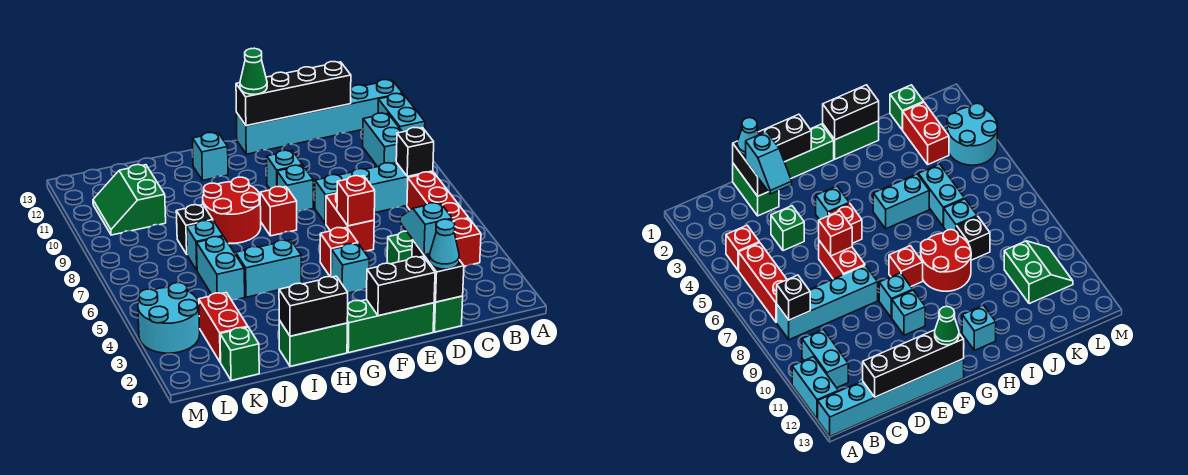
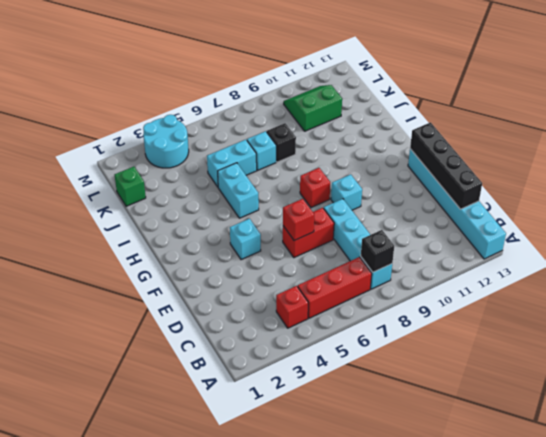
none -> cyan 1x2 brick [378,93,425,132]
none -> cyan 1x2 brick [363,113,402,167]
none -> green 1x2 brick [433,296,463,332]
none -> green 1x1 brick [387,231,412,264]

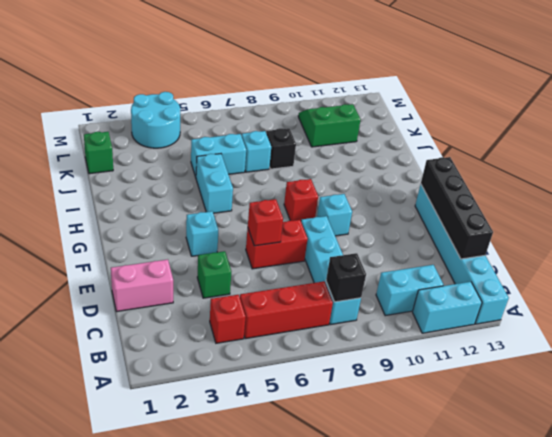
pink 1x2 brick [111,259,173,312] -> green 1x2 brick [433,296,463,332]
none -> green 1x3 brick [347,300,434,353]
none -> red 1x1 brick [320,227,358,277]
none -> cyan 1x1 brick [267,150,302,189]
none -> green 1x2 brick [279,320,347,366]

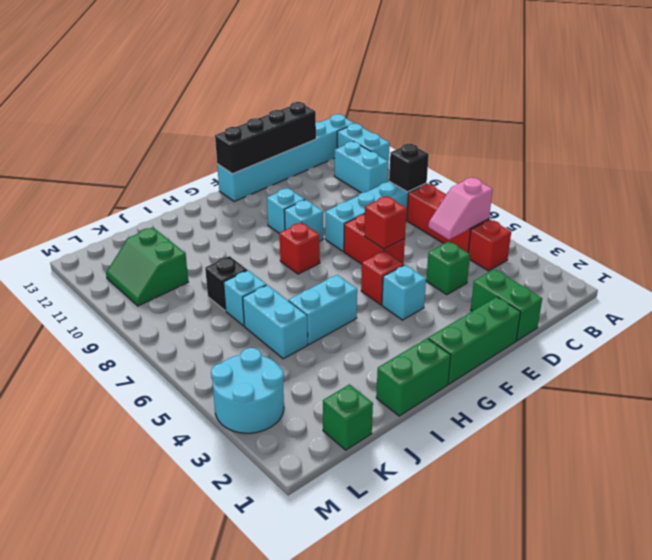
pink 1x2 slope [429,178,493,240] -> none
none -> red 2x2 round brick [203,177,261,243]
none -> cyan 1x1 brick [193,132,228,181]
none -> red 1x2 brick [199,293,248,362]
none -> black 1x2 brick [412,240,464,302]

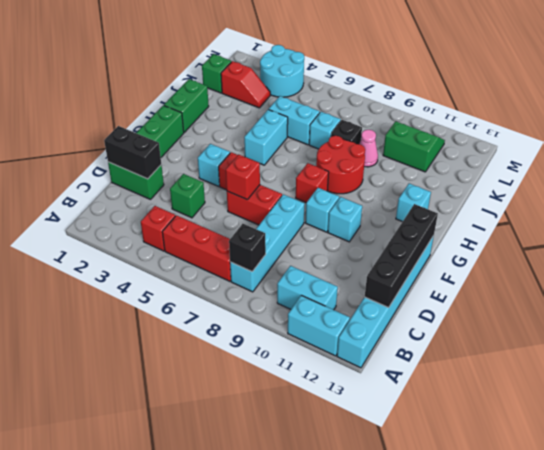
pink 1x1 cone [360,130,378,167] -> none
red 1x2 slope [221,61,270,108] -> red 1x2 brick [199,293,248,362]
none -> black 1x2 brick [367,257,435,316]
none -> black 1x2 brick [279,276,348,336]
none -> cyan 1x1 cone [429,219,459,269]
none -> cyan 1x2 slope [400,202,452,255]

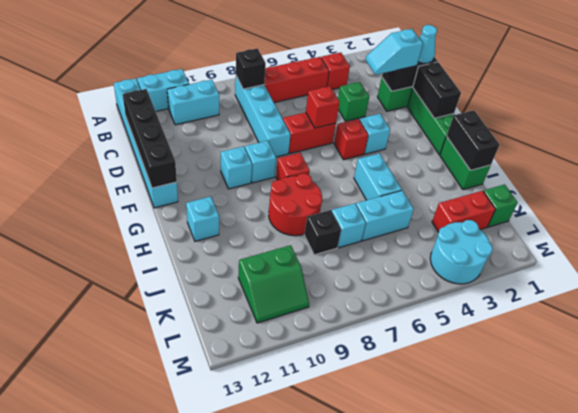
none -> green 1x1 cone [240,48,267,94]

